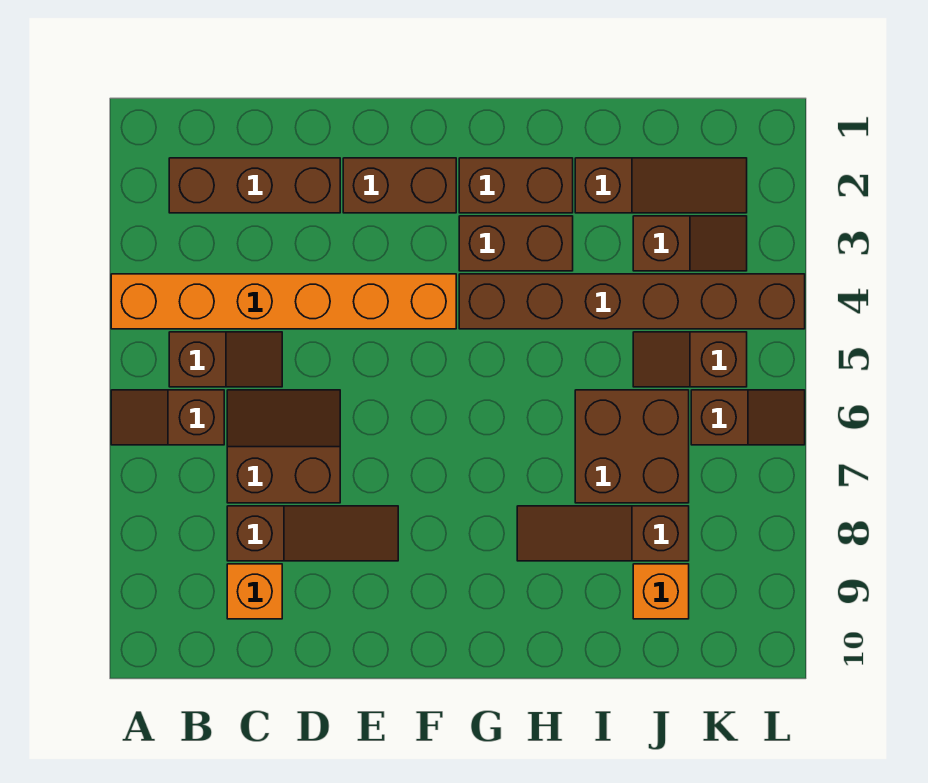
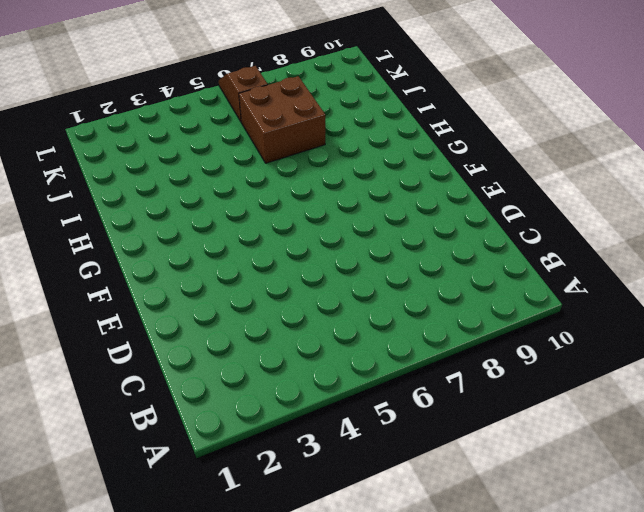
none -> orange 1x6 brick [111,274,456,329]
none -> brown 1x2 slope [111,390,224,445]
none -> brown 1x3 brick [169,158,340,213]

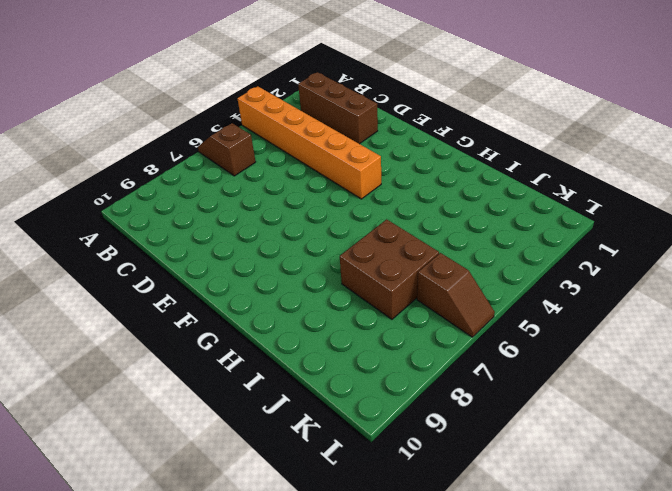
none -> brown 1x2 slope [169,332,282,387]
none -> brown 2x2 slope [227,390,340,503]
none -> brown 1x3 slope [227,506,398,561]

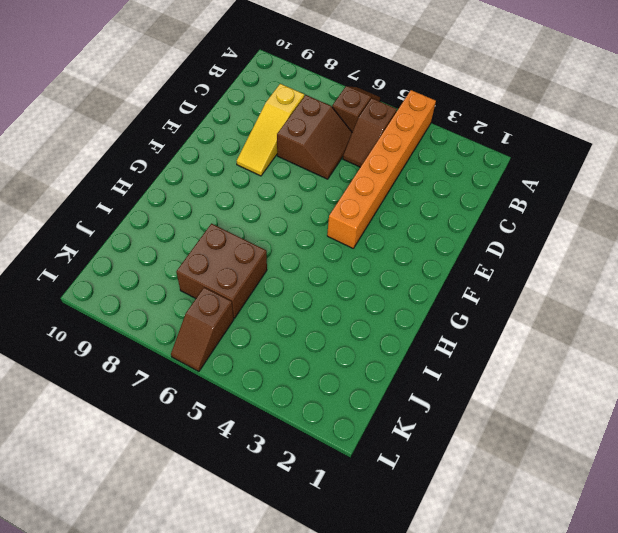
yellow 1x3 slope [237,84,304,176] -> brown 1x3 slope [227,506,398,561]
none -> brown 1x3 brick [169,158,340,213]
none -> orange 1x1 brick [227,564,282,619]
none -> brown 1x2 brick [343,158,456,213]

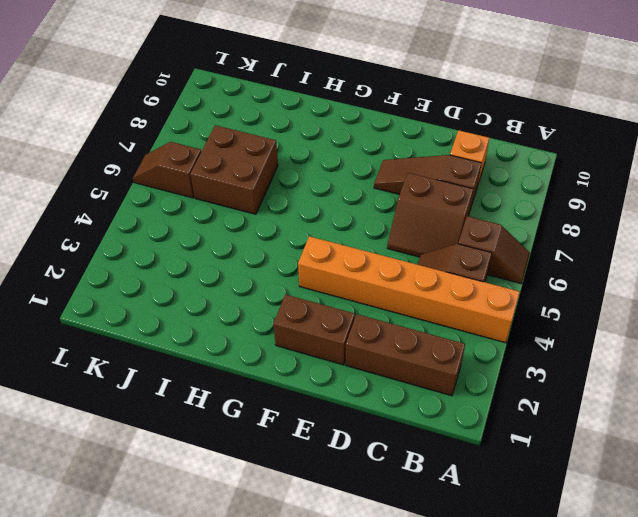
none -> brown 1x2 brick [459,158,573,213]
none -> brown 1x2 brick [459,216,573,271]
none -> brown 1x6 brick [459,274,805,329]

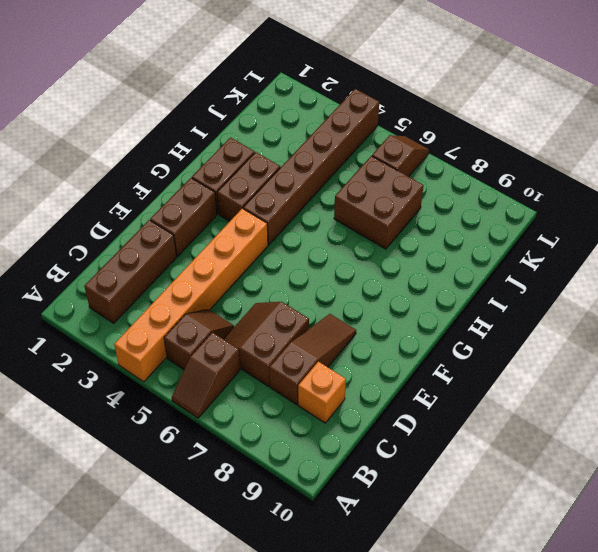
none -> brown 1x3 slope [517,506,689,561]
none -> brown 1x3 slope [575,158,747,213]
none -> brown 1x2 slope [633,216,747,271]

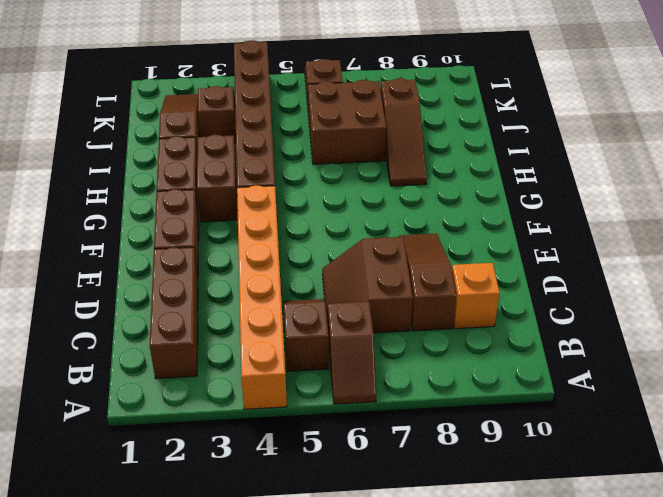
none -> brown 1x2 slope [633,332,747,387]
none -> orange 1x1 brick [633,564,689,619]

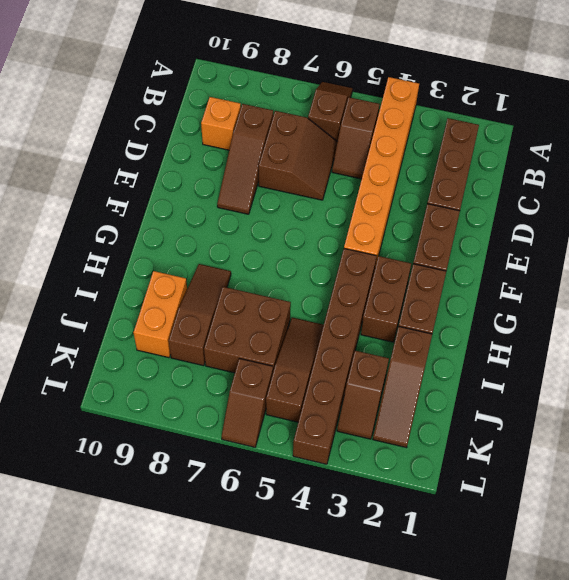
brown 1x3 slope [266,318,324,422] -> brown 1x2 slope [633,332,747,387]
orange 1x2 brick [134,271,187,358] -> orange 1x1 brick [633,564,689,619]

